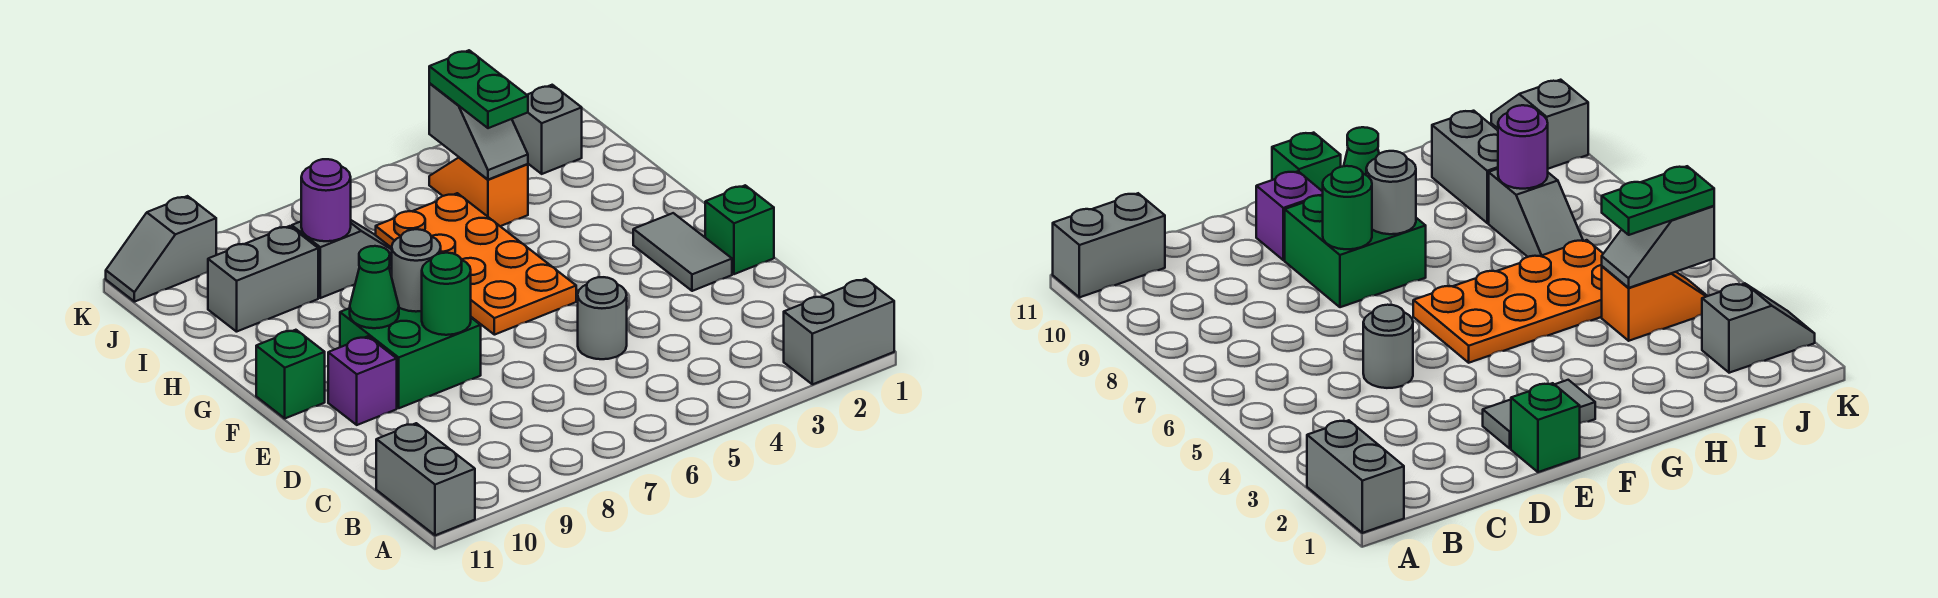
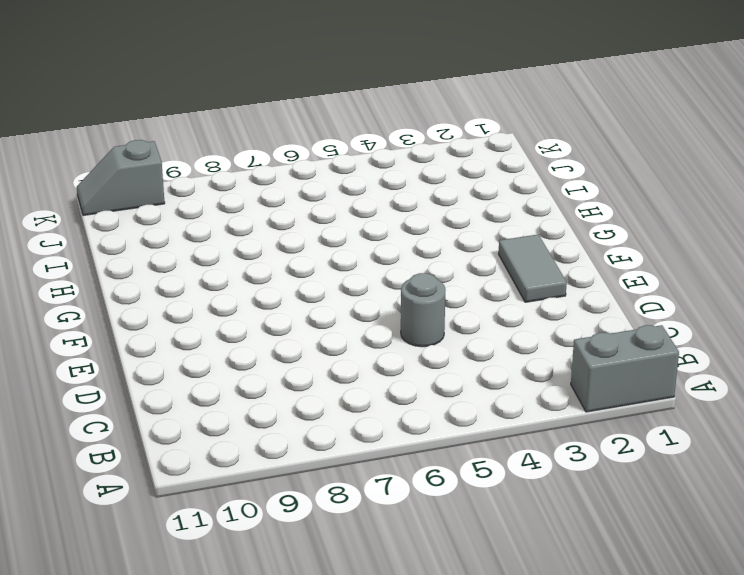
none -> grey 1x2 brick [376,423,475,535]
none -> green 1x1 brick [705,185,774,274]
none -> green 2x2 brick [340,308,481,408]

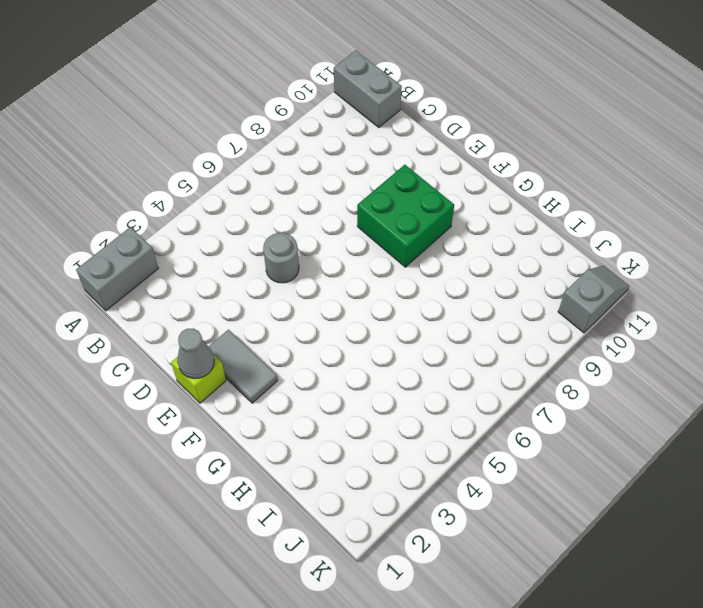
lime 1x1 brick [171,354,226,403] -> green 1x1 brick [705,185,774,274]
grey 1x1 cone [177,329,214,378] -> none
none -> purple 1x1 brick [328,336,397,425]
none -> orange 2x4 plate [376,193,576,335]
none -> green 1x1 brick [256,330,325,418]

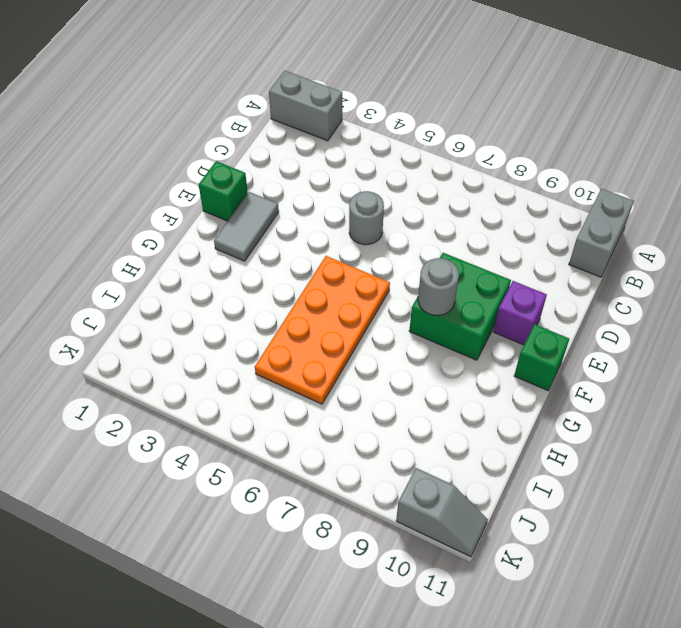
none -> orange 1x2 slope [429,158,528,226]
none -> grey 1x2 slope [292,220,392,298]
none -> grey 1x2 brick [208,226,318,332]

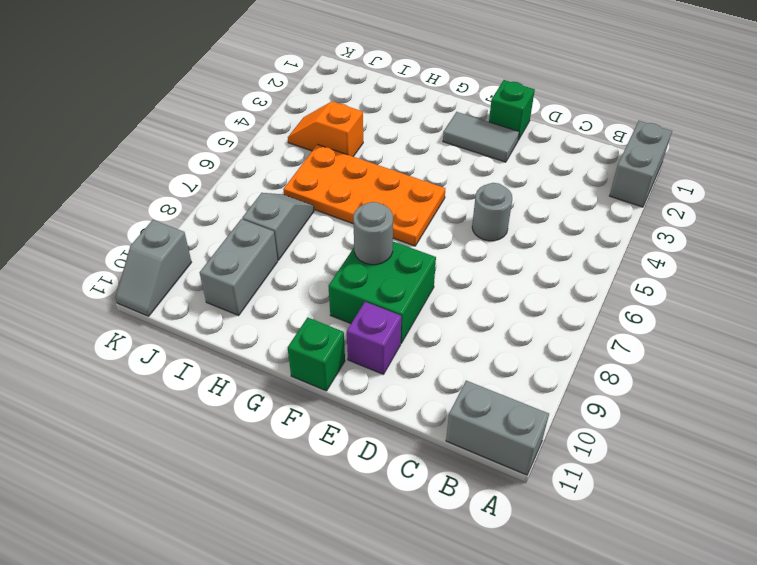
none -> grey 1x2 slope [512,85,582,174]
none -> green 1x1 round brick [422,253,471,335]
none -> green 1x1 cone [350,246,399,328]

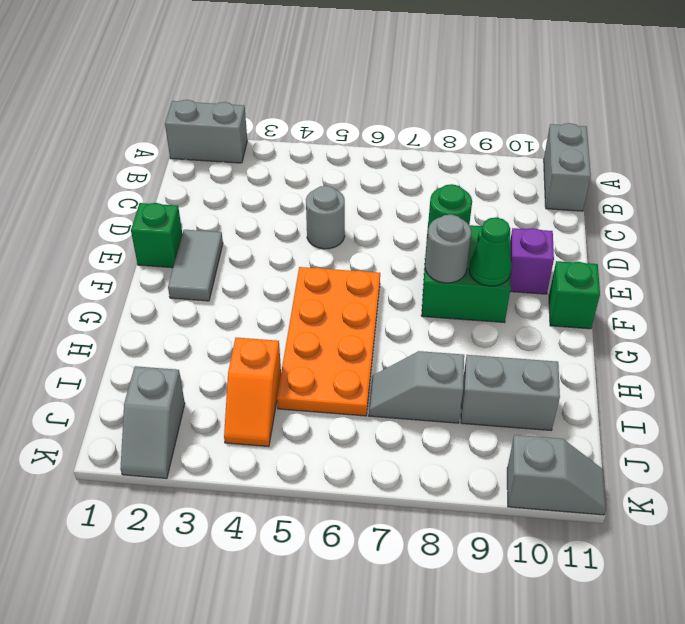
none -> grey 1x2 slope [429,84,528,180]
none -> purple 1x1 round brick [301,159,351,241]
none -> green 1x2 plate [429,50,528,128]

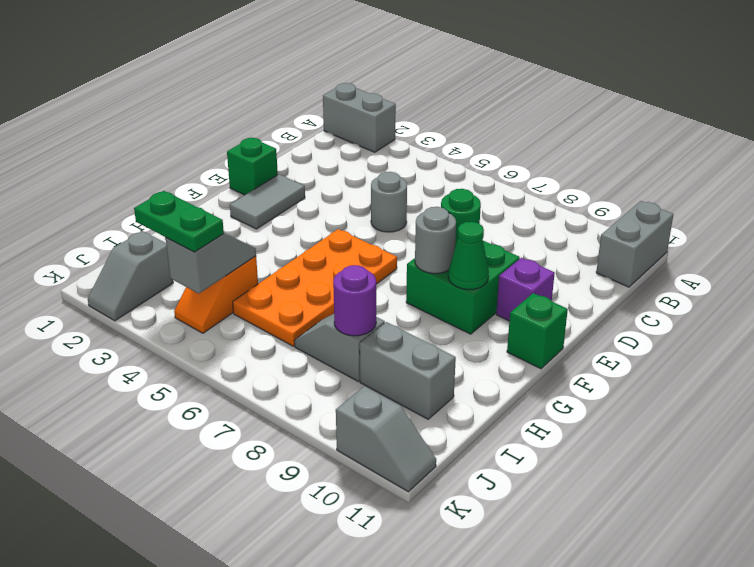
green 1x2 plate [134,191,224,252] -> green 1x2 plate turned to [429,50,528,128]

